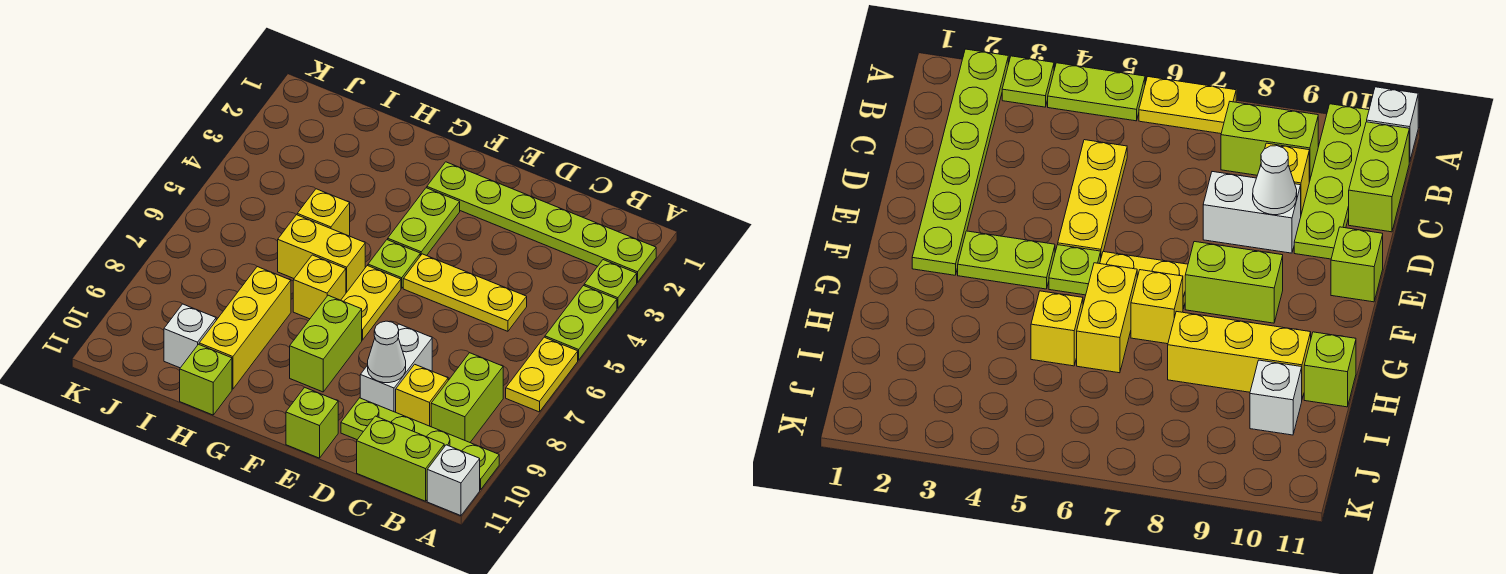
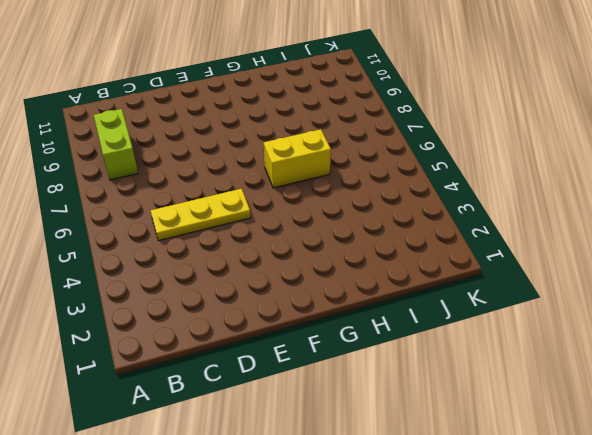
none -> lime 1x6 plate [427,162,656,282]
none -> lime 1x1 plate [584,260,637,308]
none -> lime 1x2 plate [545,286,617,360]

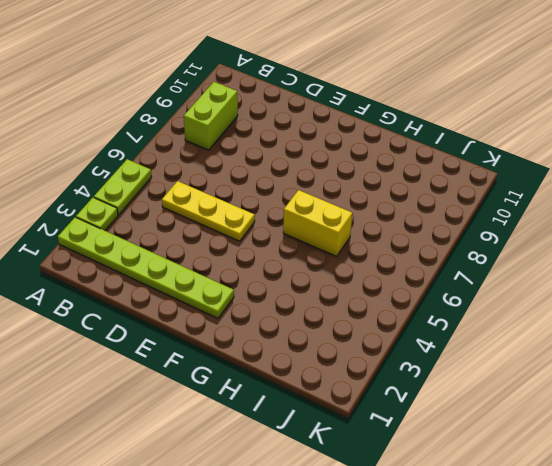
none -> yellow 1x2 plate [506,337,578,412]
none -> lime 1x4 plate [341,398,499,490]
none -> white 1x1 brick [427,445,480,516]

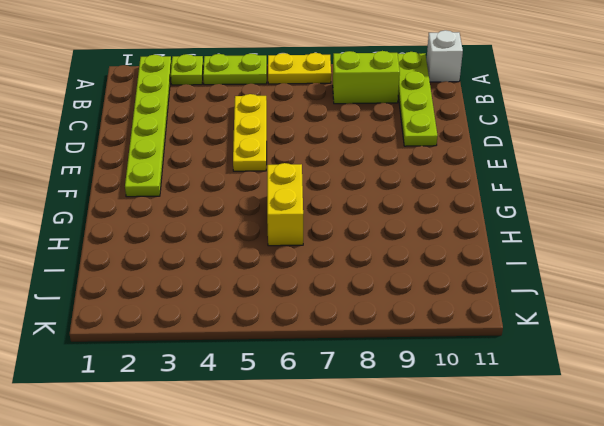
none -> lime 1x2 brick [357,416,444,501]
none -> yellow 1x1 brick [396,364,448,427]
none -> white 1x2 brick [360,324,432,412]

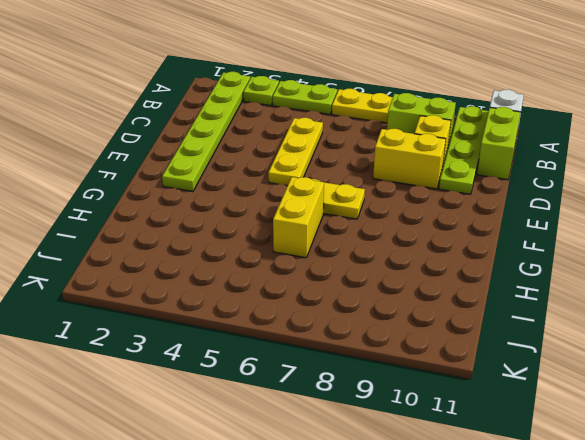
yellow 1x2 brick [373,129,446,189] -> white 1x2 brick [360,324,432,412]
none -> lime 1x1 brick [286,387,338,458]
none -> lime 1x2 plate [388,188,460,256]
none -> lime 1x1 plate [368,240,420,288]

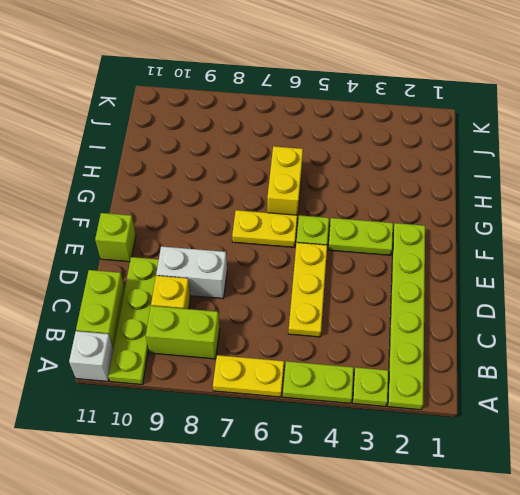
none -> lime 1x2 brick [290,295,362,392]
none -> yellow 1x1 brick [293,255,346,319]
none -> yellow 1x1 brick [297,189,350,236]

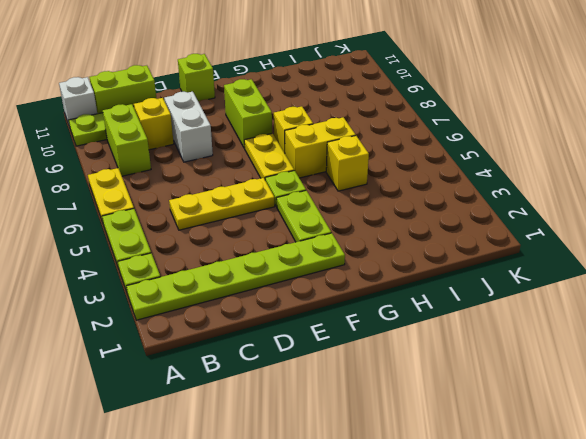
none -> yellow 1x3 brick [199,267,291,389]
none -> lime 1x1 brick [180,344,232,415]
none -> white 1x1 brick [164,304,216,368]

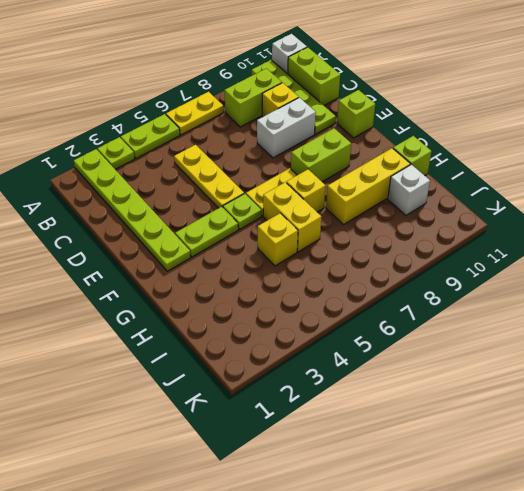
none -> white 1x1 cone [368,321,406,383]

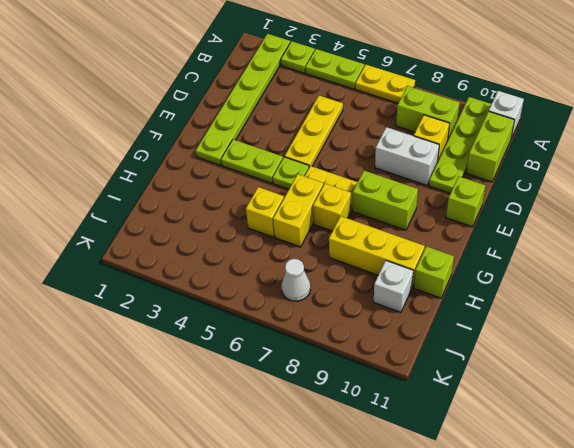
white 1x1 cone [281,259,310,301] -> white 1x1 cone moved to [368,321,406,383]

